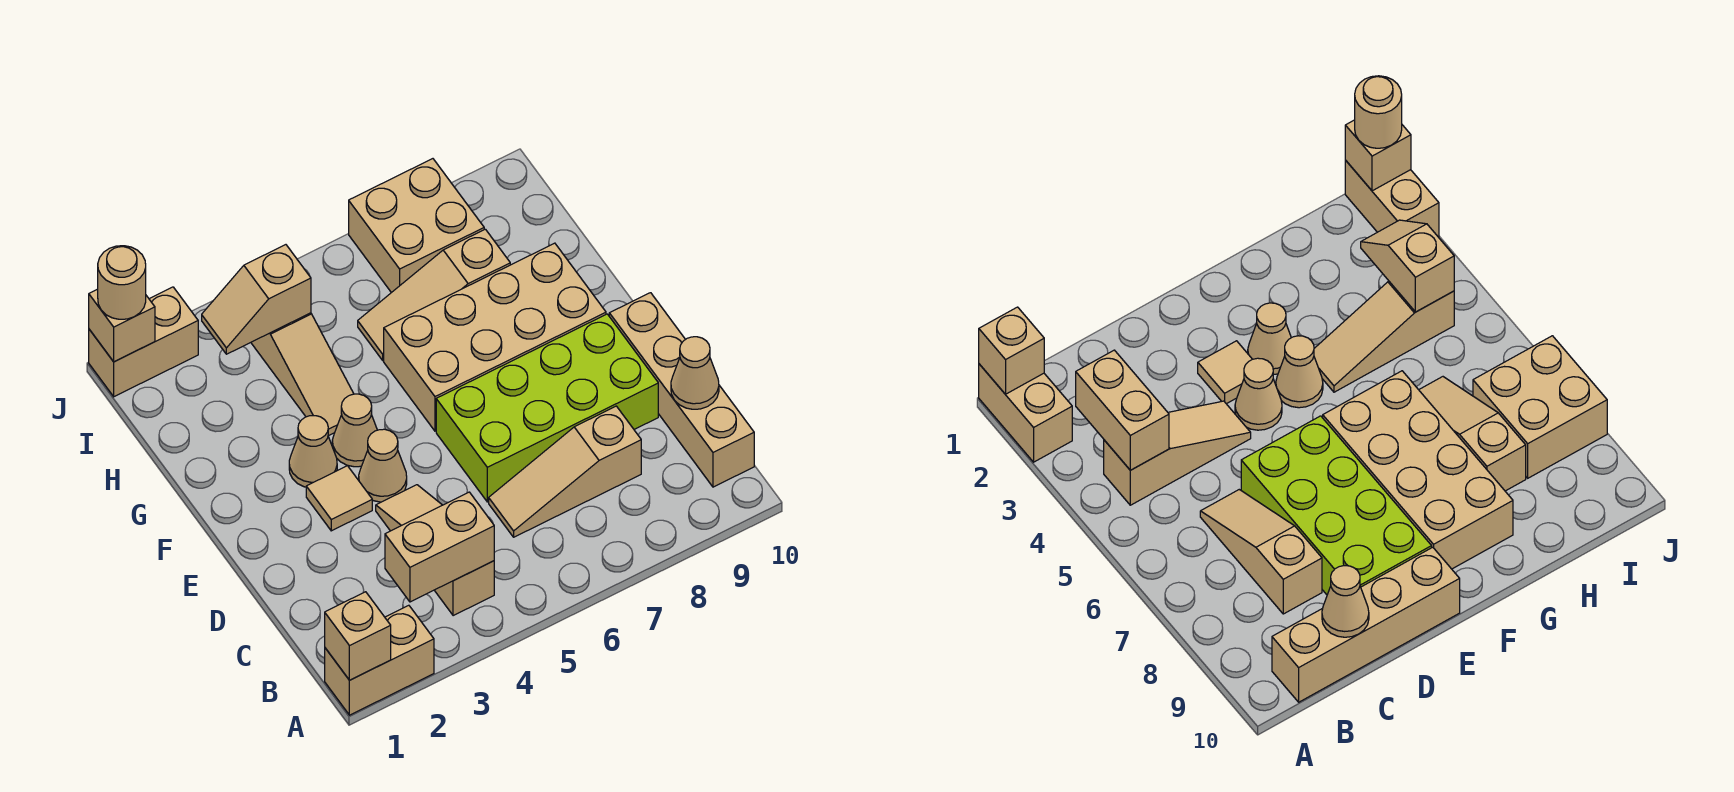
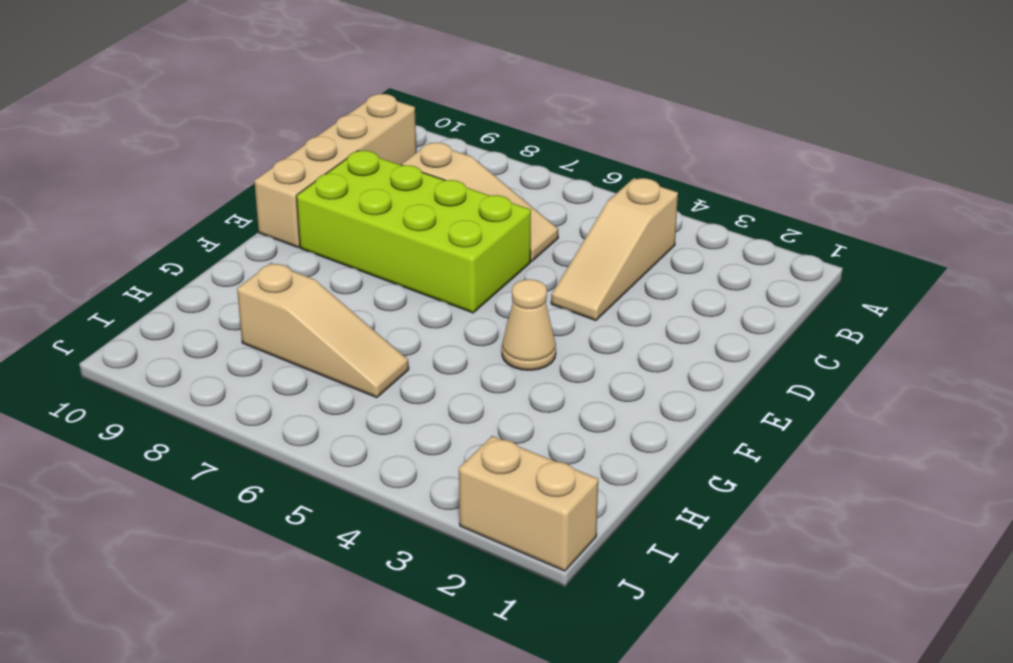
none -> tan 1x2 brick [325,605,434,715]
none -> tan 1x1 tile [306,466,372,531]
none -> tan 1x1 cone [359,429,407,502]

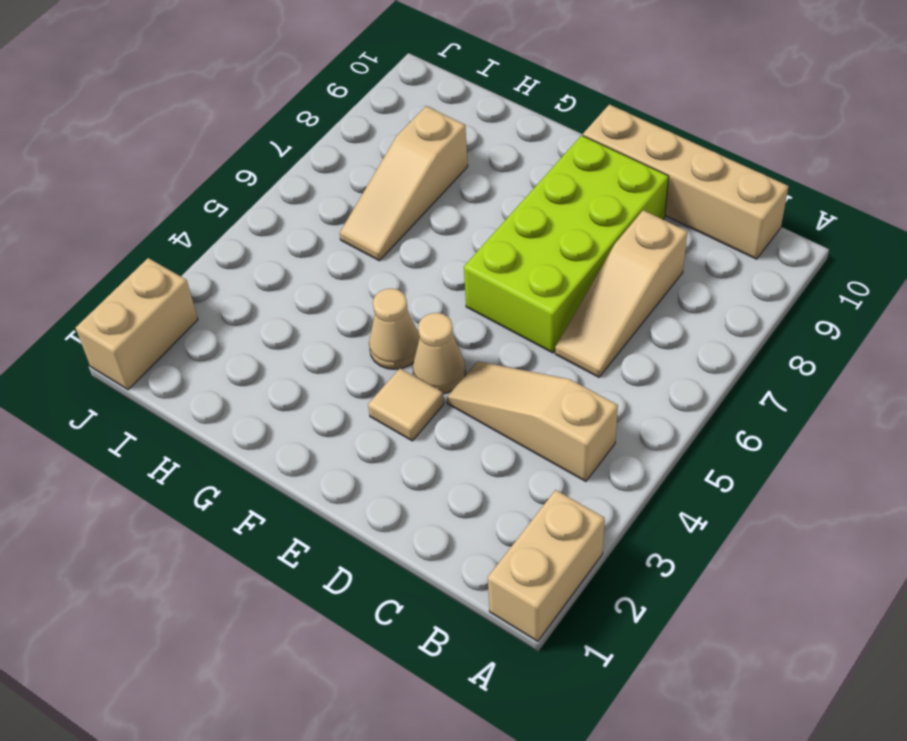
none -> tan 1x1 cone [289,416,337,487]
none -> tan 2x4 brick [384,243,606,431]
none -> tan 1x3 slope [251,313,354,436]

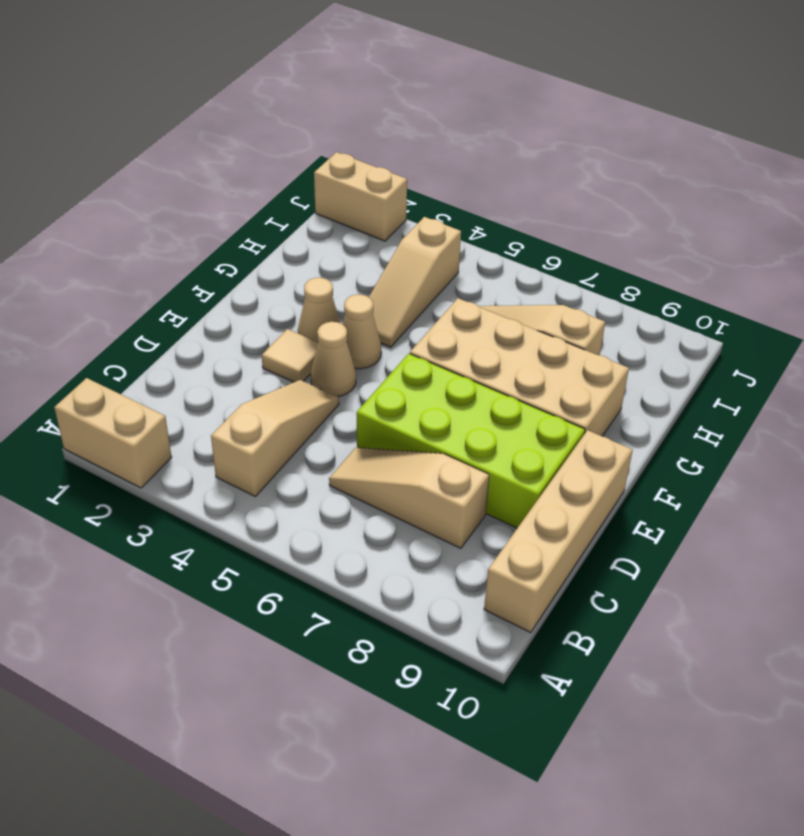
none -> tan 2x2 brick [349,159,484,293]
none -> tan 1x1 brick [325,592,391,680]
none -> tan 1x2 brick [385,492,494,602]

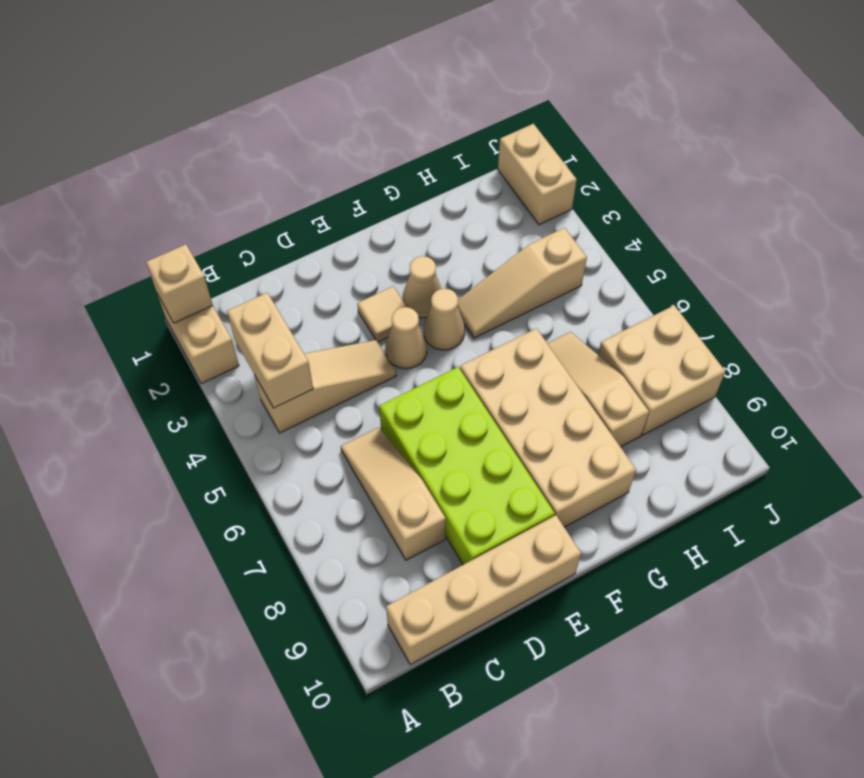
none -> tan 1x1 cone [671,337,719,409]
none -> tan 1x2 slope [202,245,311,354]
none -> tan 1x1 brick [89,289,155,362]

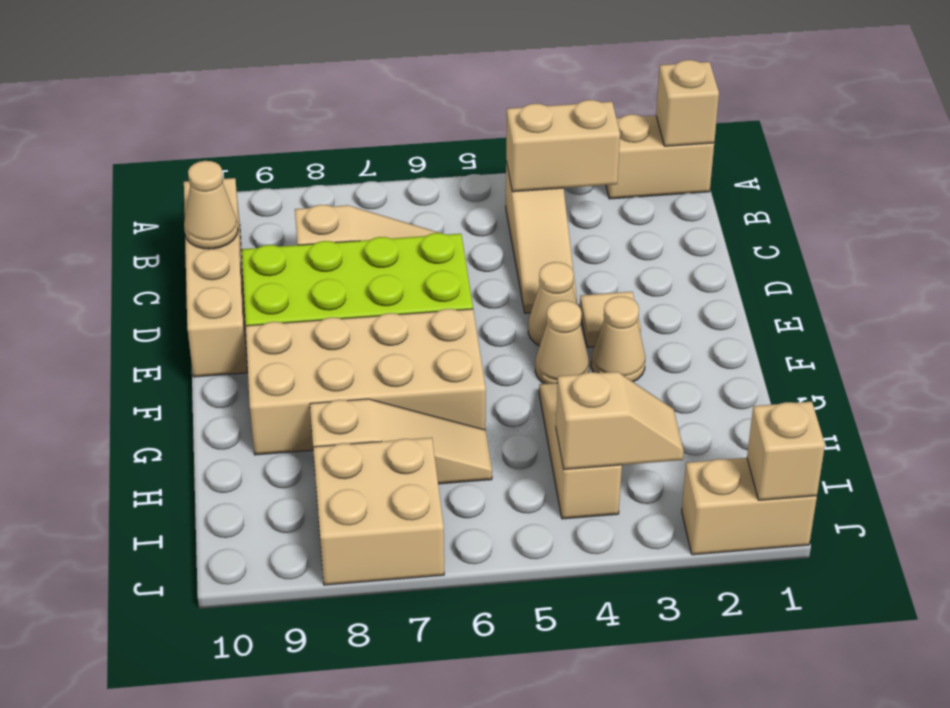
none -> tan 1x1 round brick [98,246,146,319]

